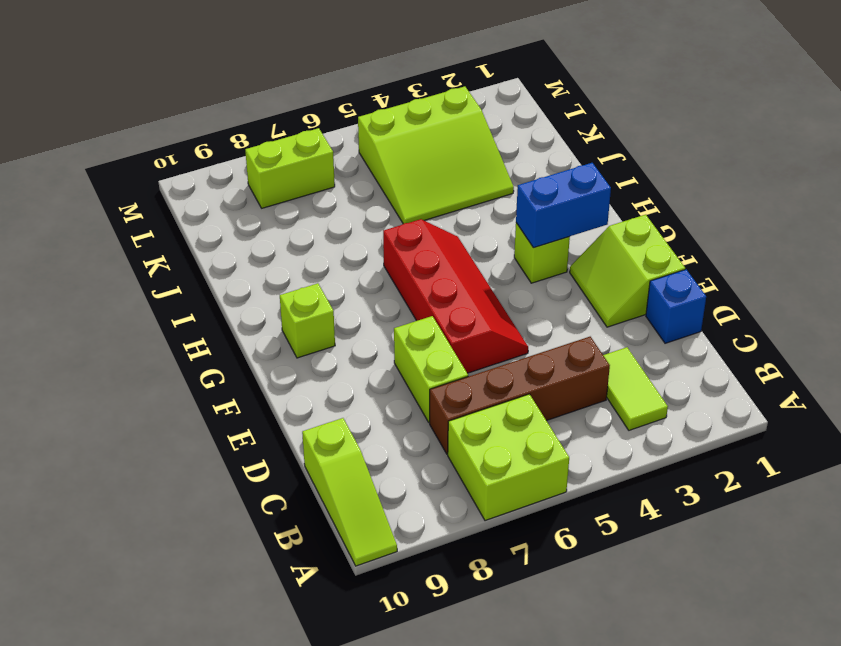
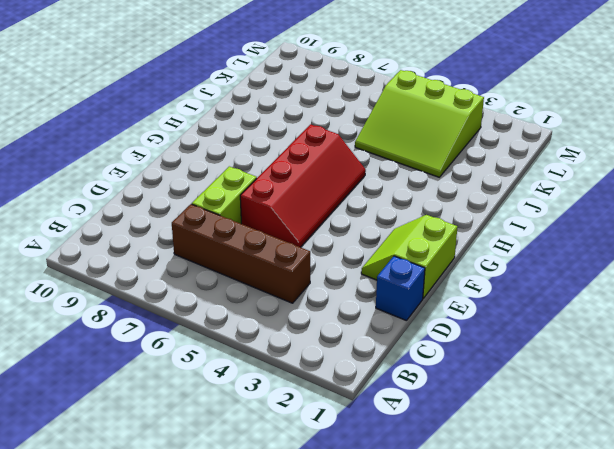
none -> lime 2x2 brick [448,394,569,521]
none -> lime 1x3 slope [302,418,397,566]
none -> lime 1x2 tile [603,347,668,430]

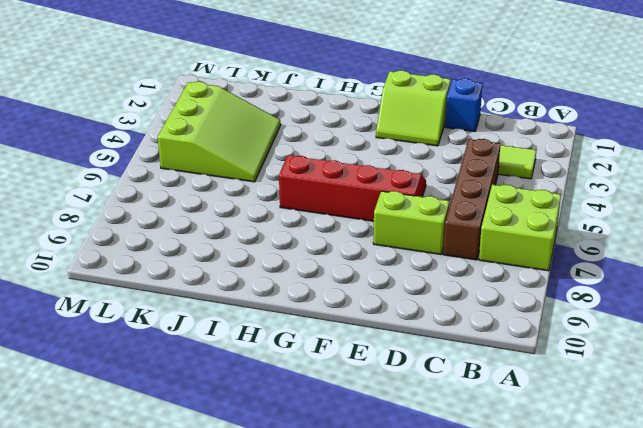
none -> lime 1x3 slope [302,418,397,566]
none -> lime 1x1 brick [514,223,570,283]
none -> lime 1x1 brick [280,283,335,358]

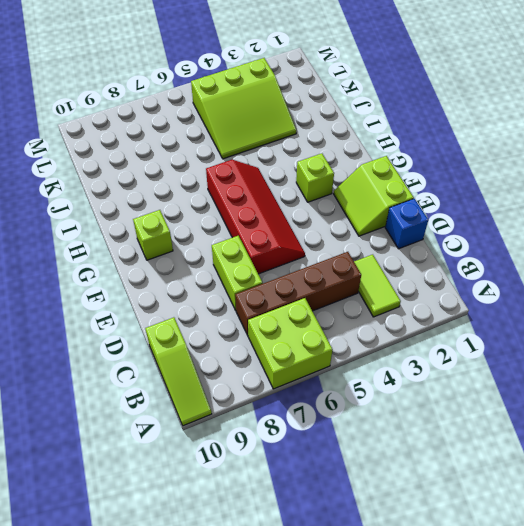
none -> lime 1x2 brick [245,128,335,208]
none -> blue 1x2 brick [516,163,611,248]

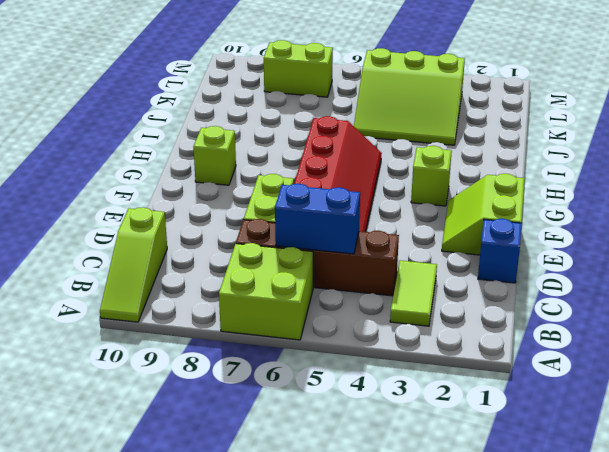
blue 1x2 brick [275,184,360,254] -> blue 1x2 brick moved to [516,163,611,248]

